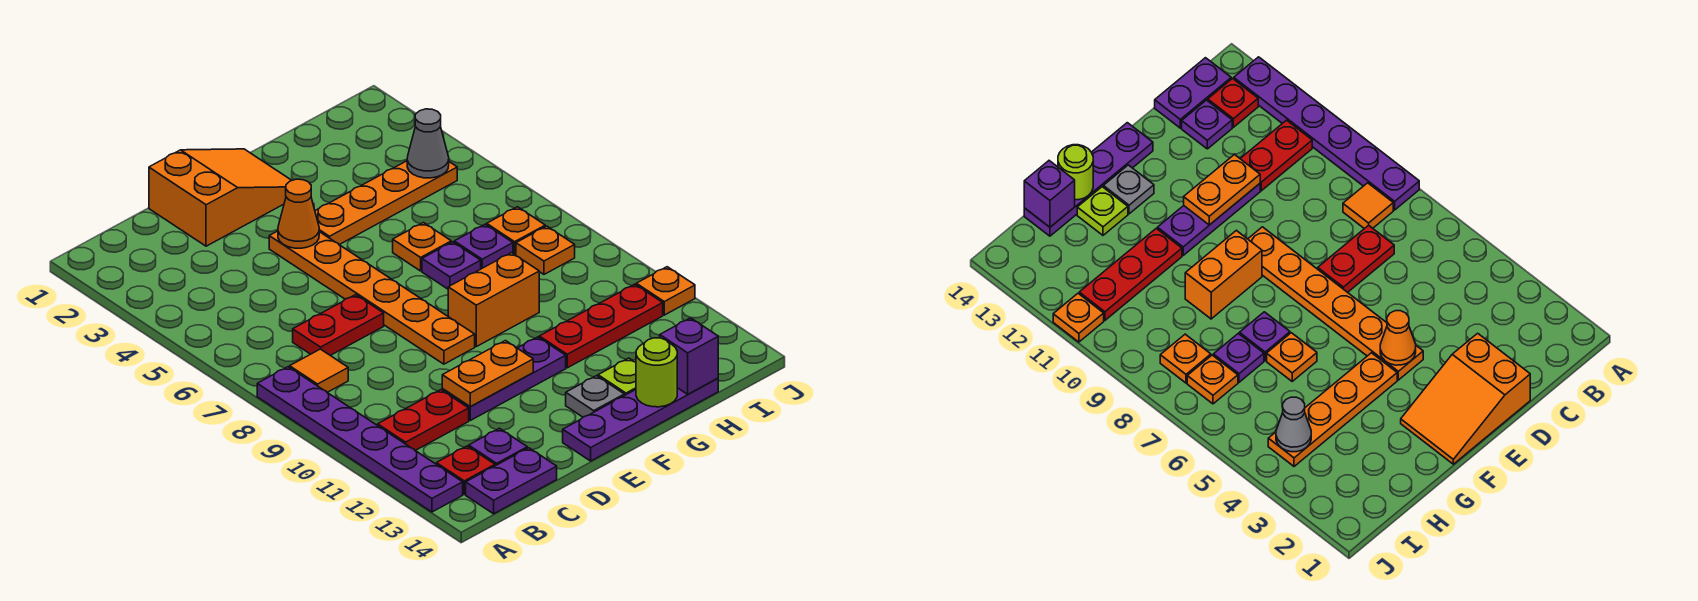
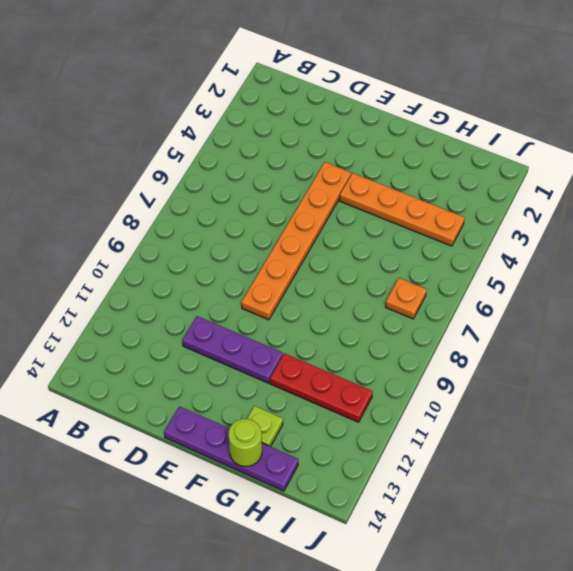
none -> purple 1x6 plate [257,367,463,512]
none -> orange 1x1 tile [290,349,348,392]
none -> red 1x2 plate [378,390,469,450]

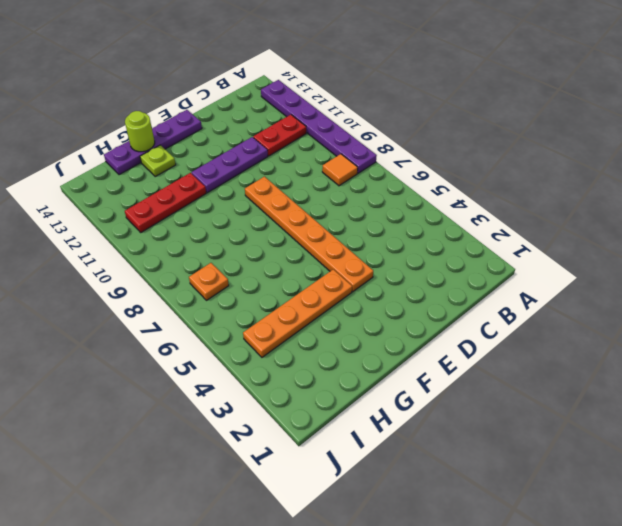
none -> red 1x1 plate [436,446,495,494]
none -> purple 1x2 plate [466,448,557,514]
none -> red 1x2 plate [293,295,384,355]

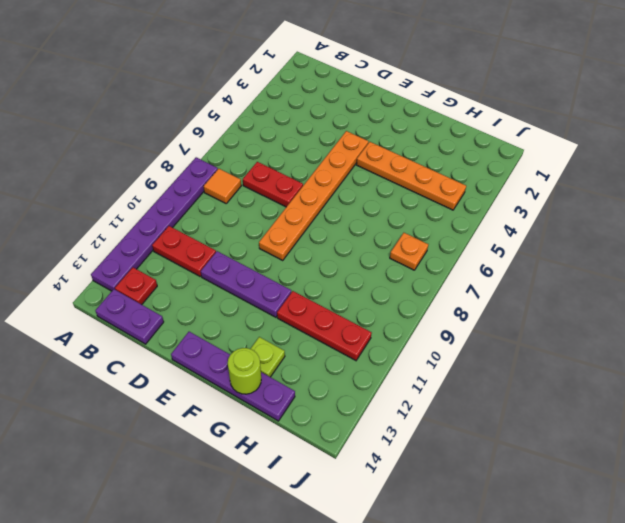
none -> purple 1x1 plate [469,428,527,466]
none -> orange 2x3 slope [149,149,292,246]
none -> orange 1x2 brick [448,253,539,347]

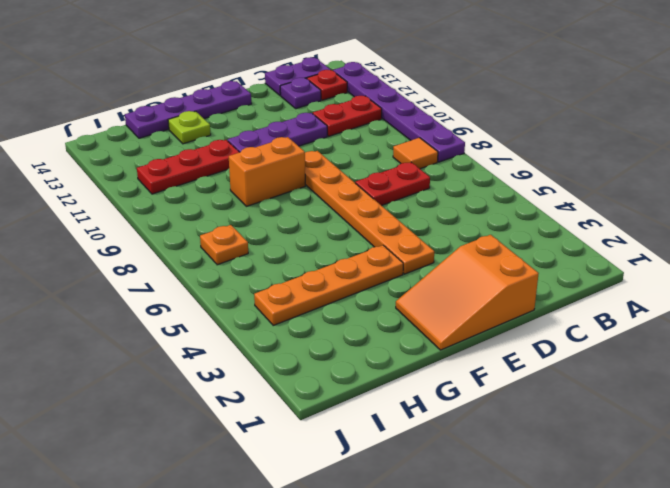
none -> grey 1x1 plate [566,376,624,417]
none -> orange 1x1 plate [393,223,451,271]
none -> purple 1x1 plate [422,242,481,289]

